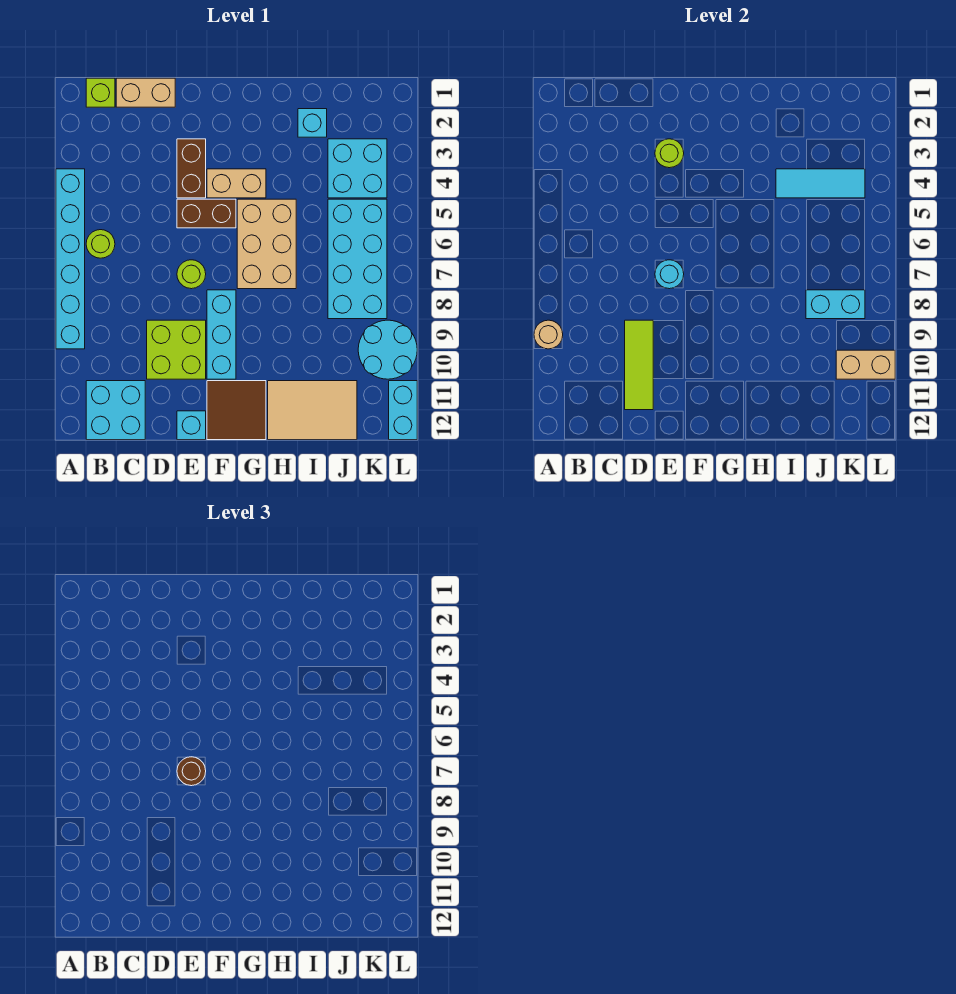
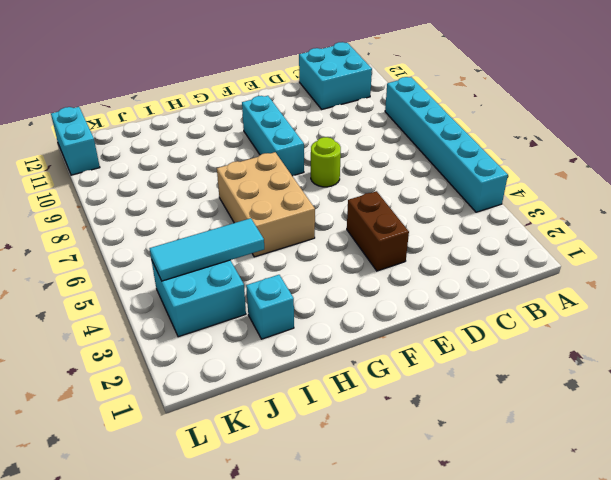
none -> lime 1x1 brick [86,78,115,107]
none -> lime 1x1 round brick [86,230,115,258]
none -> tan 1x2 brick [116,78,175,107]

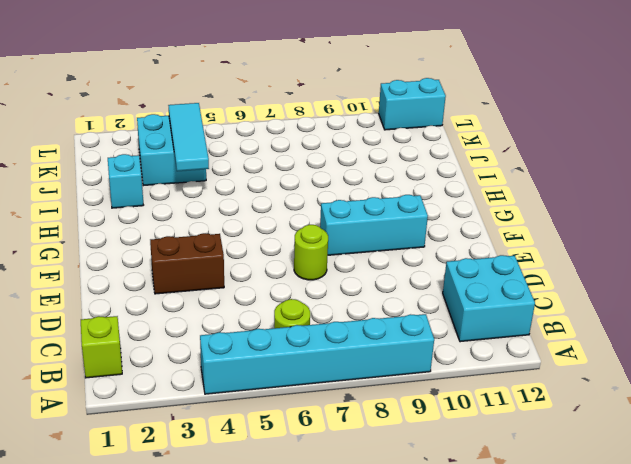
none -> tan 1x2 brick [116,78,175,107]
none -> lime 2x2 brick [147,320,206,379]
none -> brown 1x2 brick [177,199,236,228]

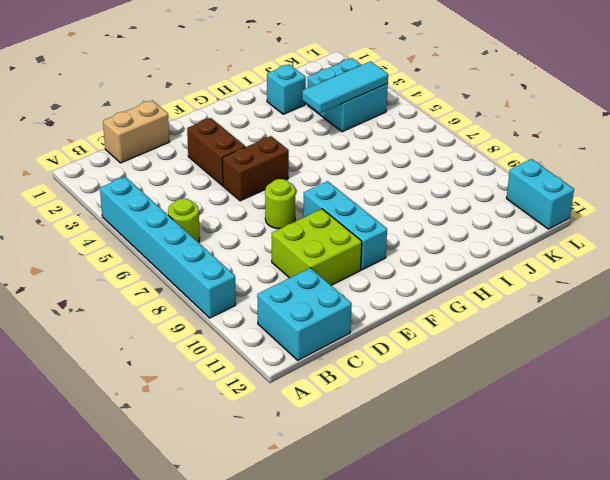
none -> lime 1x1 brick [86,78,115,107]
none -> cyan 1x1 brick [177,411,206,440]
none -> tan 1x2 brick [207,169,266,198]

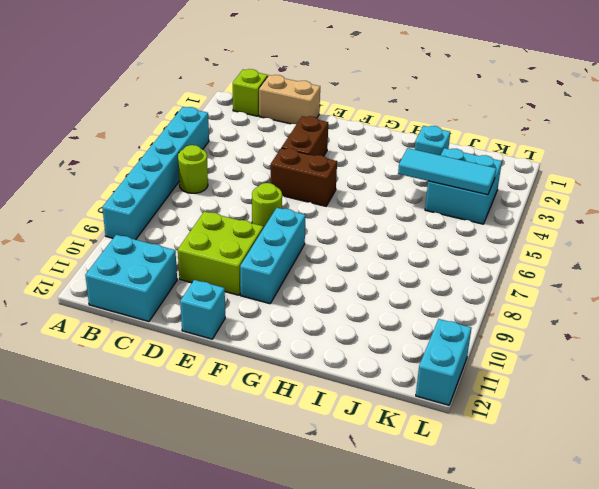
none -> tan 1x2 brick [207,169,266,198]
none -> brown 2x2 tile [207,381,266,440]
none -> tan 2x3 brick [237,199,296,289]

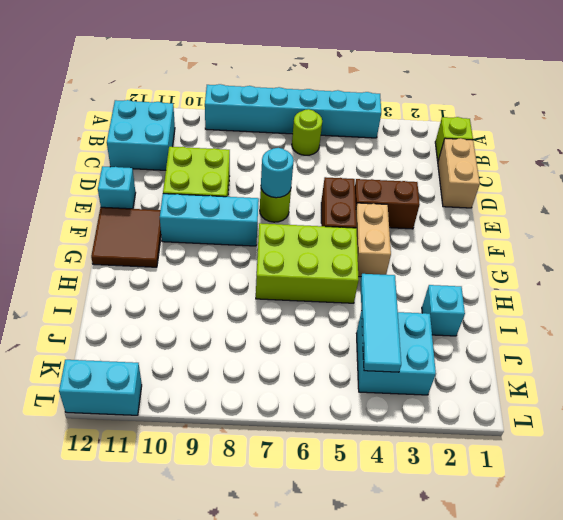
lime 2x3 brick [256,223,359,303] -> tan 2x3 brick [237,199,296,289]
none -> tan 2x3 tile [268,381,357,440]
none -> cyan 2x4 brick [328,199,387,319]
none -> cyan 2x2 round brick [358,320,417,379]

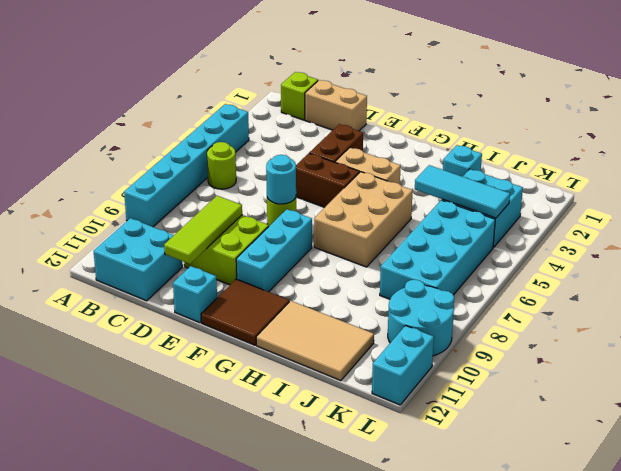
none -> tan 1x1 round brick [534,320,563,349]
none -> lime 1x1 round brick [655,139,684,168]
none -> cyan 1x2 brick [806,290,865,319]

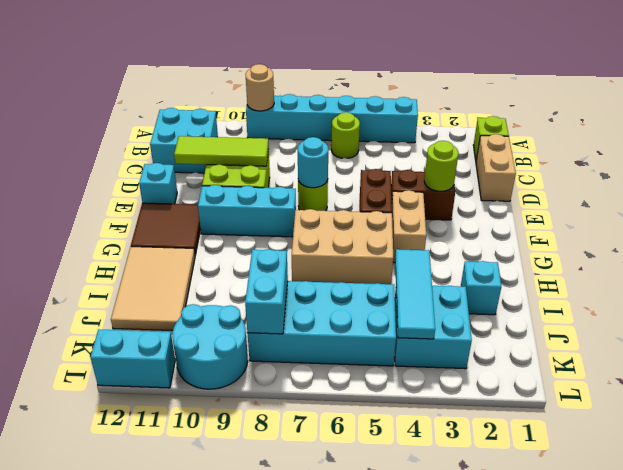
none -> tan 1x2 brick [836,350,895,379]
none -> brown 1x1 round brick [177,757,206,786]

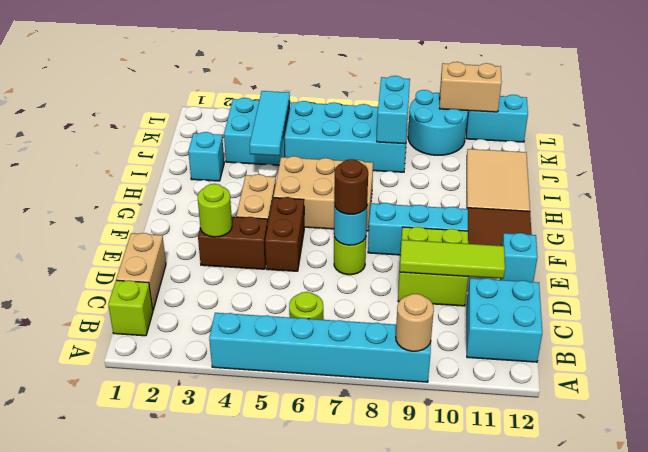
tan 1x2 brick [440,62,502,112] -> tan 1x2 brick turned to [836,350,895,379]

